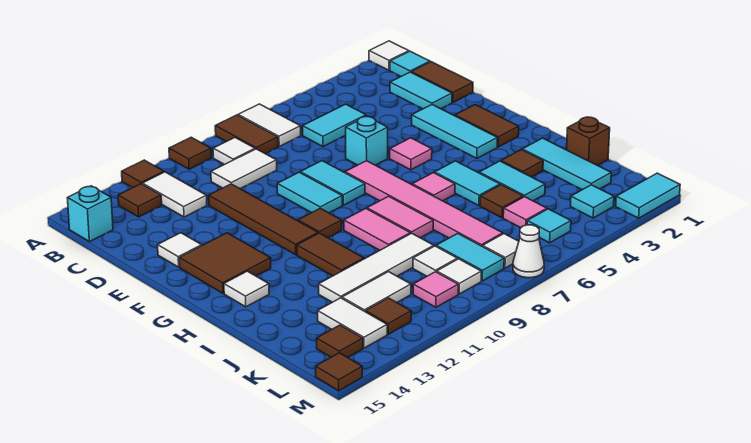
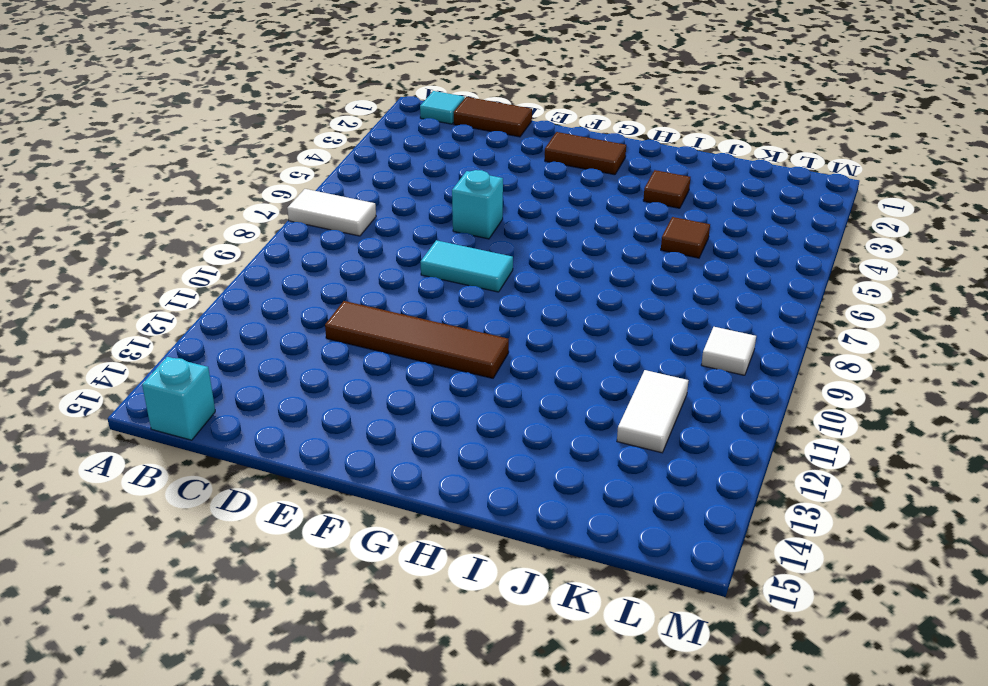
none -> white 1x1 tile [369,41,409,70]
none -> brown 1x2 tile [215,115,278,154]
none -> brown 1x1 tile [169,137,211,169]
none -> brown 1x1 tile [122,160,164,188]

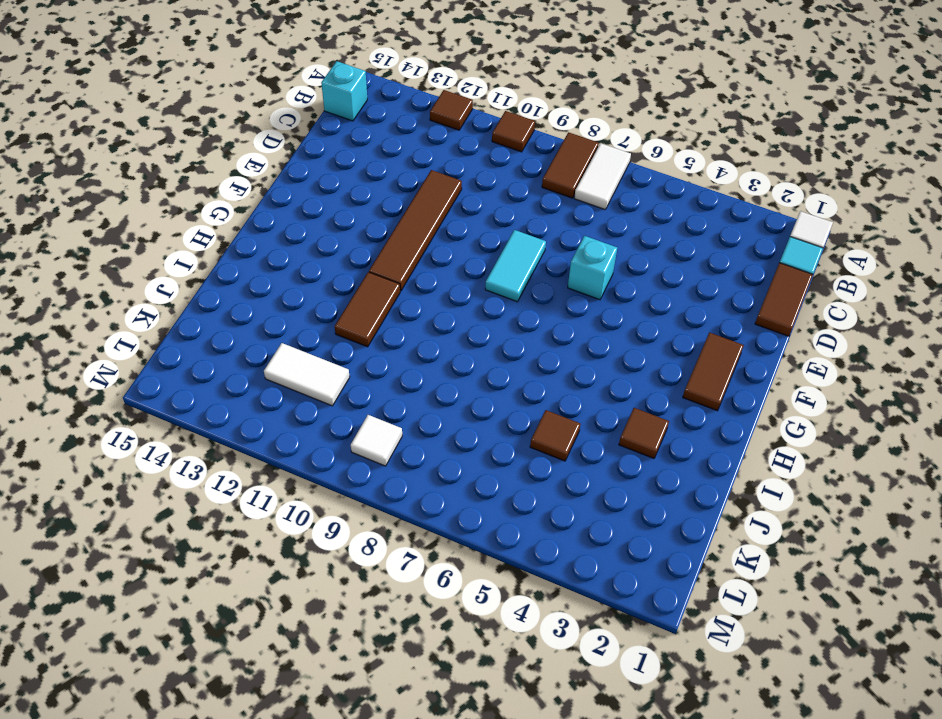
none -> white 1x1 tile [213,138,255,165]
none -> white 1x2 tile [142,172,207,217]
none -> brown 1x1 tile [118,184,162,217]
none -> cyan 1x2 tile [390,72,452,109]

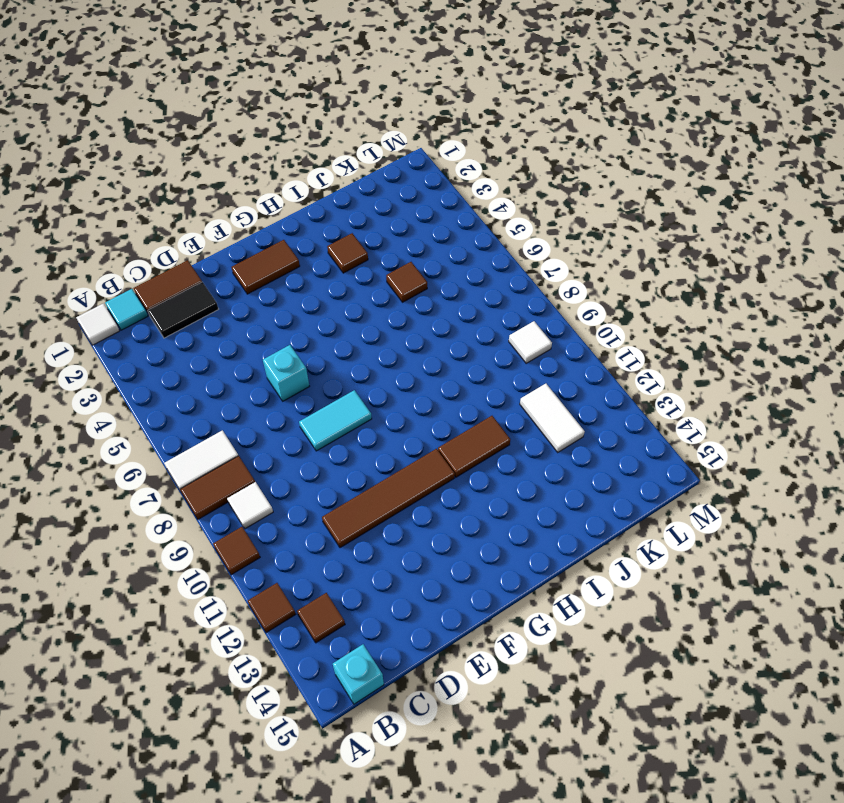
black 1x2 tile [148,282,218,338] -> cyan 1x2 tile [390,72,452,109]
none -> white 1x2 tile [142,172,207,217]
none -> cyan 1x2 tile [303,104,366,147]
none -> white 1x2 tile [211,149,277,189]
none -> cyan 1x3 tile [412,105,498,158]

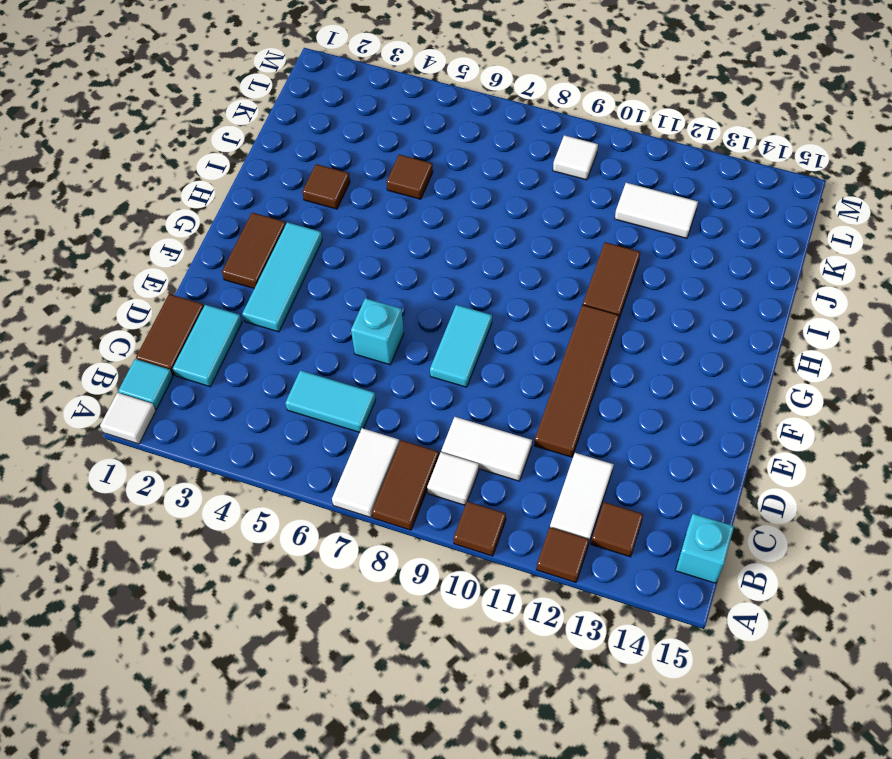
none -> cyan 1x2 tile [277,172,342,213]
none -> white 1x1 tile [158,233,202,267]
none -> pink 1x1 tile [390,138,432,170]
none -> pink 1x6 tile [345,161,503,246]

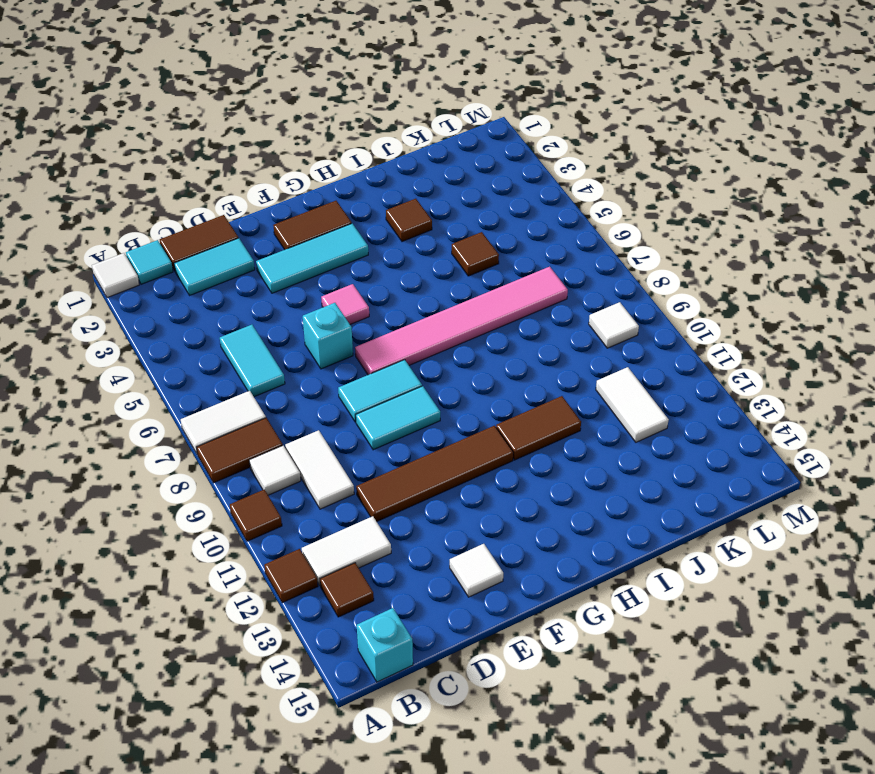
none -> brown 2x2 tile [179,233,271,294]
none -> brown 1x1 tile [298,208,342,238]
none -> cyan 1x2 tile [435,161,500,206]
none -> pink 1x1 tile [412,173,455,201]

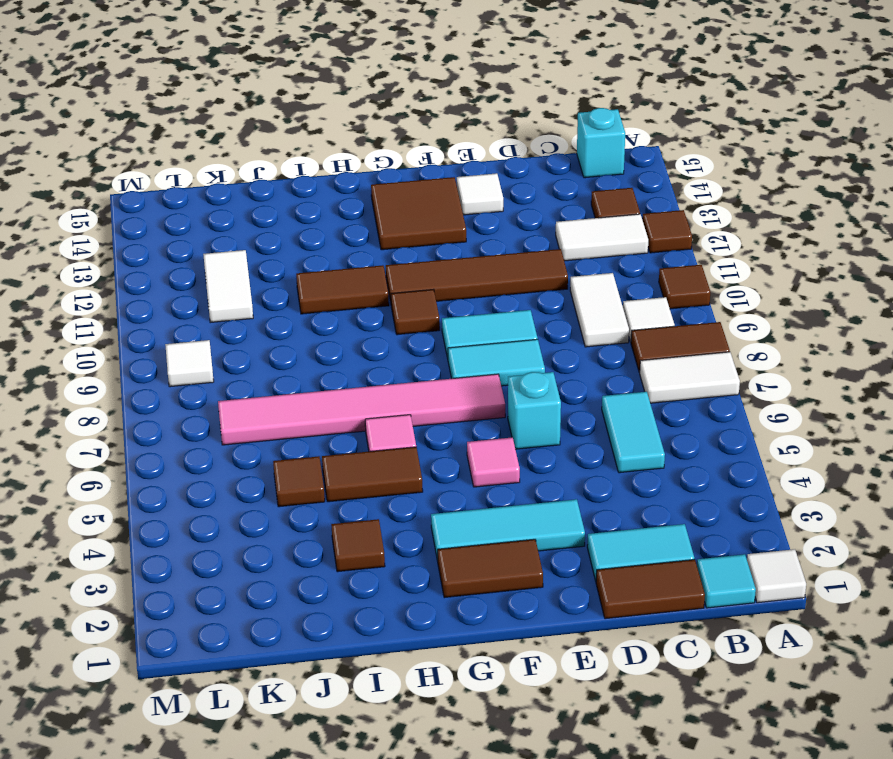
brown 1x2 tile [322,447,423,502] -> cyan 1x2 tile [435,161,500,206]
none -> pink 1x2 tile [367,196,433,238]
none -> pink 1x2 tile [344,209,411,250]
none -> white 1x1 tile [224,271,269,307]
none -> cyan 1x3 tile [522,138,611,190]

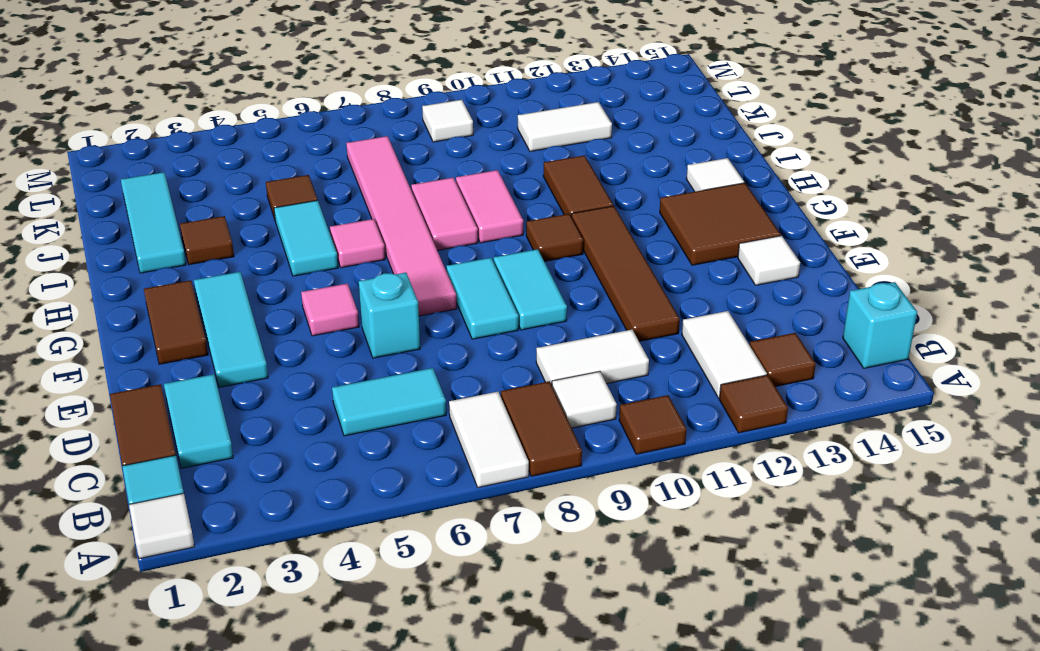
none -> cyan 1x2 tile [479,161,545,201]
none -> brown 1x1 brick [567,117,610,165]
none -> white 1x4 tile [319,233,434,302]
none -> pink 1x1 tile [503,197,547,228]

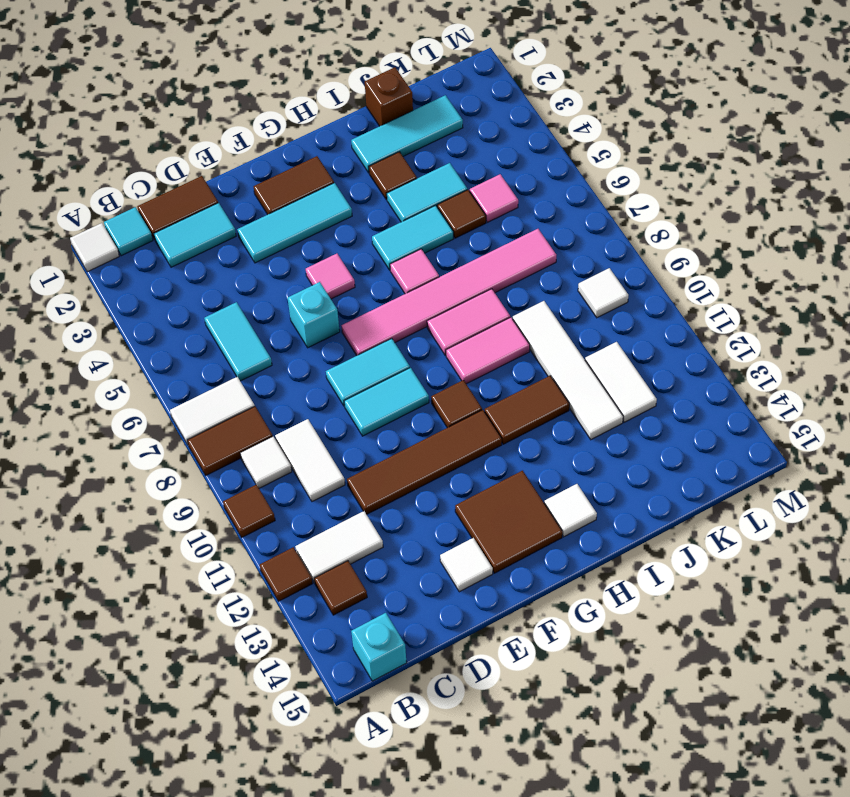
none -> cyan 1x2 tile [436,234,504,281]
none -> white 1x1 tile [413,246,458,276]
none -> white 1x2 tile [318,298,387,348]
none -> cyan 1x1 tile [571,185,614,218]

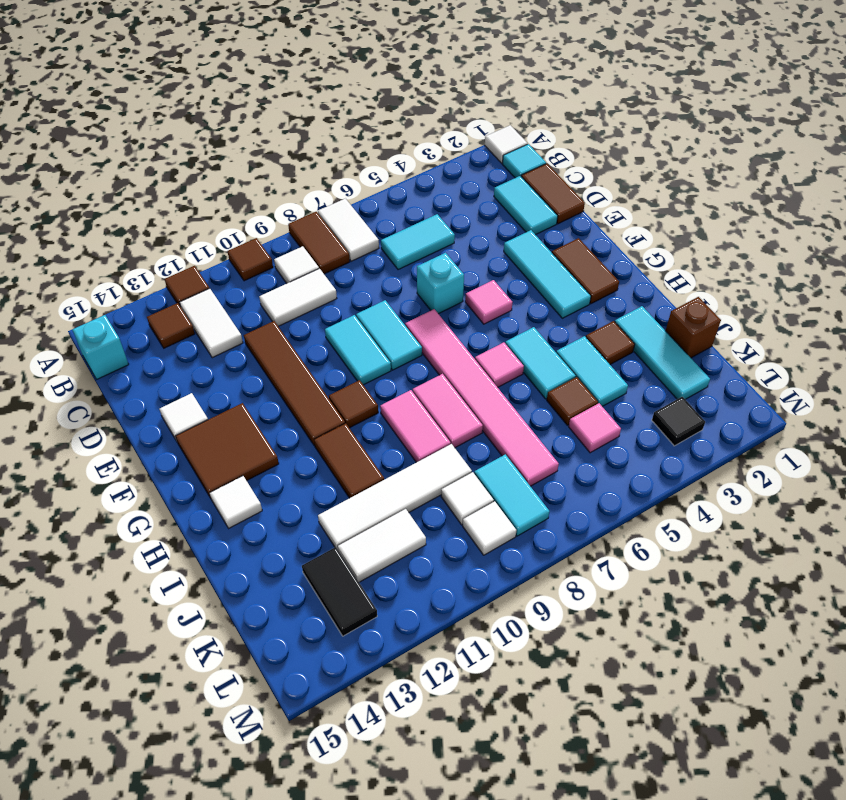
black 1x2 tile [302,547,377,636] -> white 1x2 tile [318,298,387,348]
black 1x1 tile [652,397,705,446] -> cyan 1x1 tile [571,185,614,218]
none -> cyan 1x1 tile [527,209,571,243]
none -> white 1x1 tile [483,234,519,268]
none -> pink 1x1 tile [413,272,458,307]
none -> brown 1x1 tile [366,298,411,334]

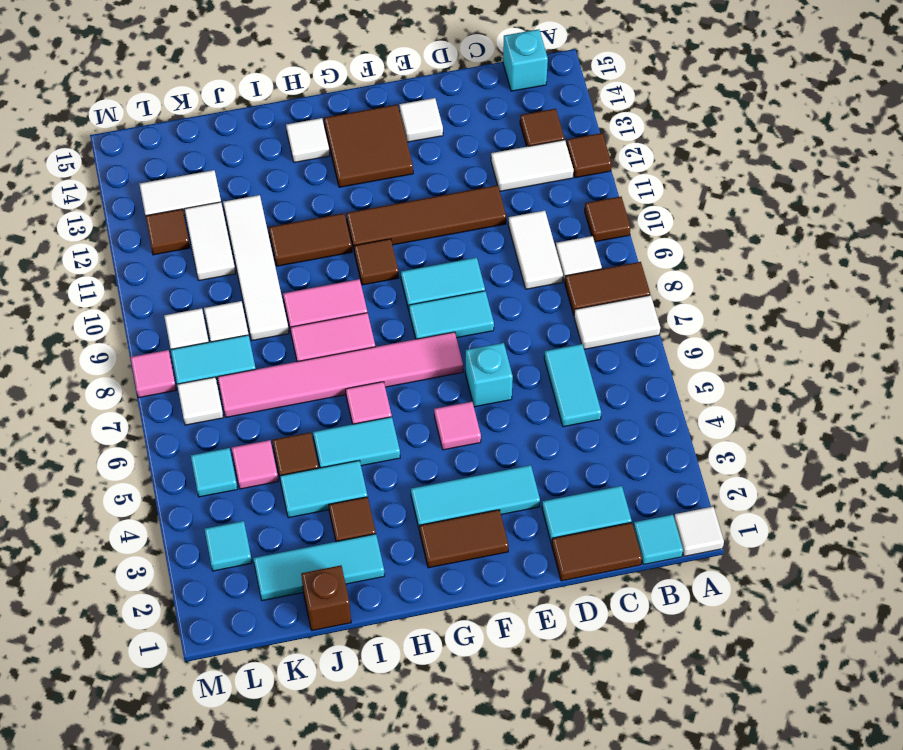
pink 1x1 tile [131,350,176,398] -> pink 1x1 tile moved to [413,272,458,307]
none -> brown 1x1 tile [317,325,363,358]
none -> cyan 1x2 tile [616,173,680,218]
none -> white 1x1 cone [513,225,544,278]
none -> brown 1x1 tile [316,353,362,391]

